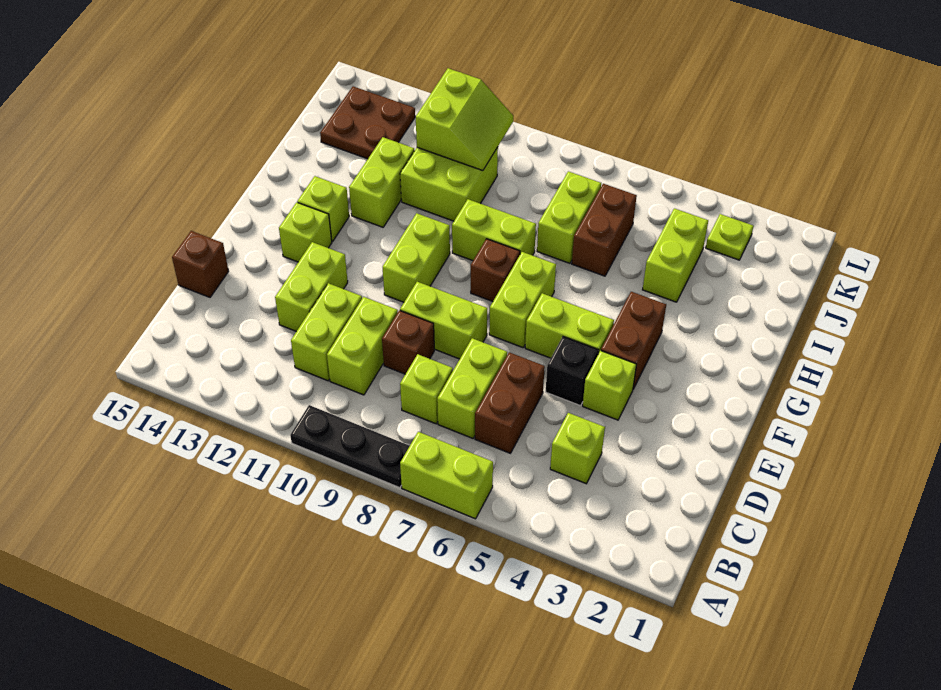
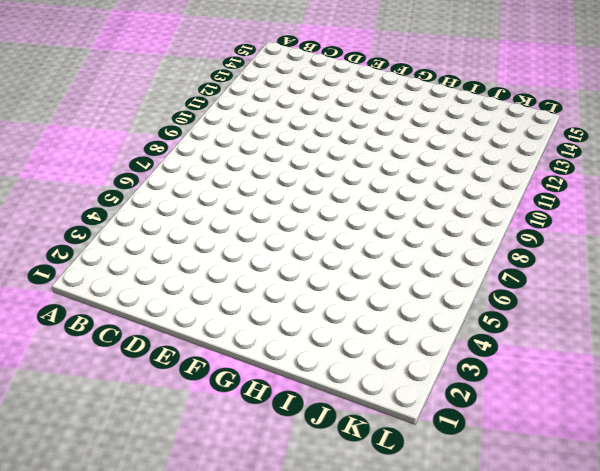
none -> lime 1x2 brick [400,432,493,519]
none -> black 1x3 plate [290,405,409,488]
none -> lime 1x1 brick [550,413,605,484]
none -> brown 1x2 brick [475,352,545,453]

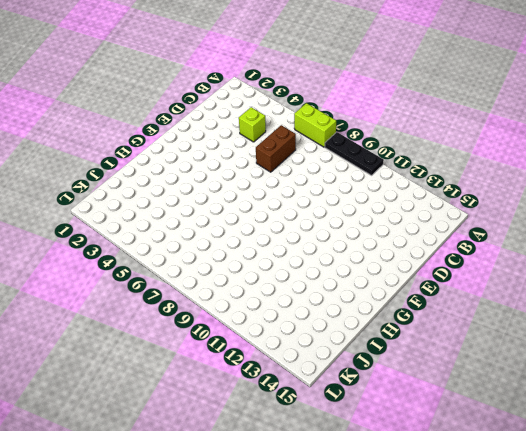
none -> lime 1x2 brick [437,338,507,438]
none -> lime 1x1 brick [400,354,453,424]
none -> lime 1x2 brick [327,297,398,395]
none -> lime 1x2 brick [291,283,362,381]

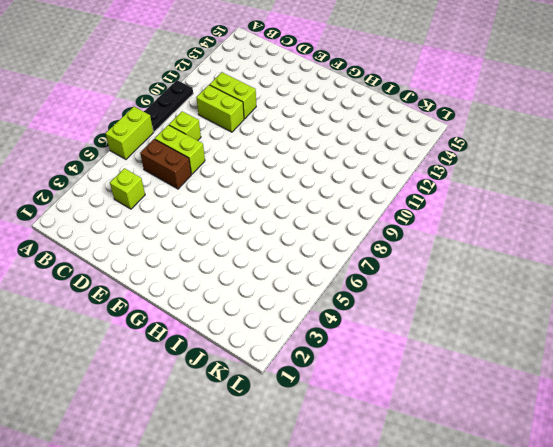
none -> brown 1x1 brick [382,310,434,374]
none -> lime 1x2 brick [275,242,348,331]
none -> brown 1x1 brick [172,231,229,297]
none -> lime 1x1 brick [583,351,636,420]

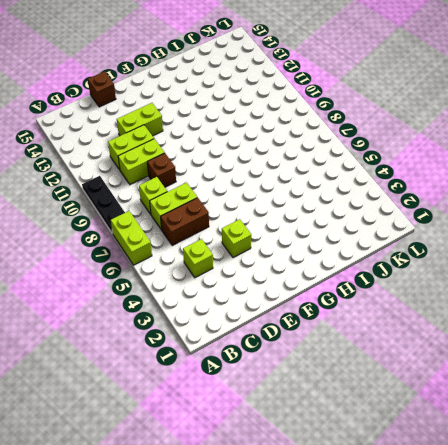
none -> black 1x1 brick [546,337,598,406]
none -> lime 1x2 brick [400,282,487,359]
none -> brown 1x2 brick [601,292,666,389]
none -> lime 1x2 brick [525,293,614,358]

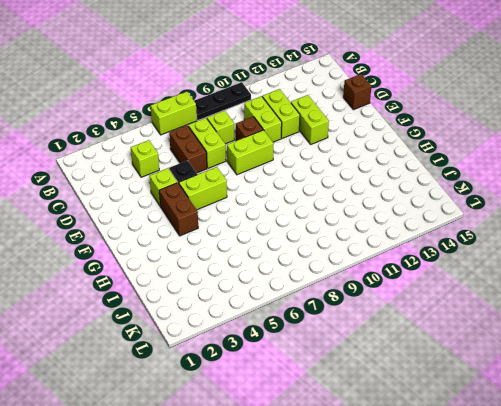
none -> lime 1x2 brick [489,252,556,348]
none -> lime 1x2 brick [383,213,450,302]
none -> lime 1x1 brick [279,202,332,262]
none -> brown 1x1 brick [471,239,520,302]

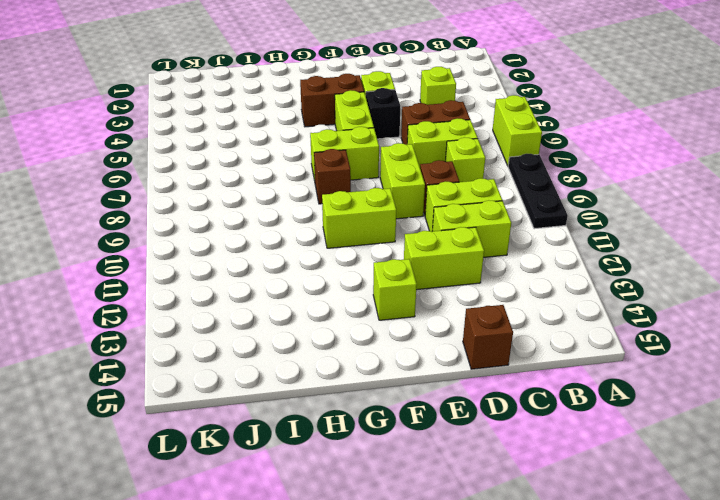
none -> lime 1x1 brick [297,176,349,241]
none -> lime 1x2 brick [452,199,536,261]
none -> lime 1x2 brick [349,137,415,227]
none -> lime 1x2 brick [643,208,708,302]

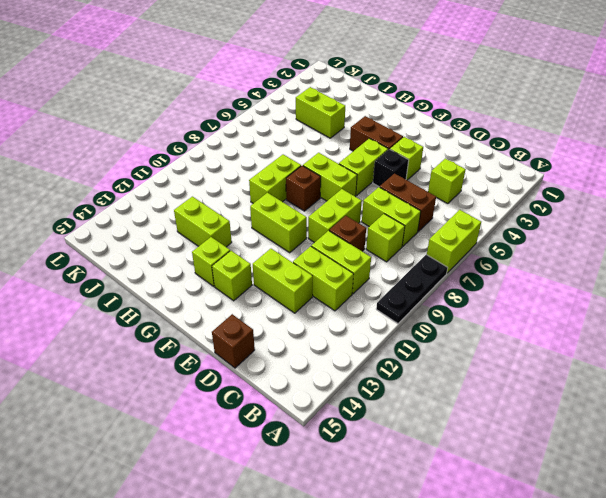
none -> brown 1x2 brick [572,184,637,276]
none -> lime 1x2 brick [537,171,601,263]
none -> lime 2x2 brick [400,147,498,221]
none -> brown 2x2 plate [320,86,415,159]

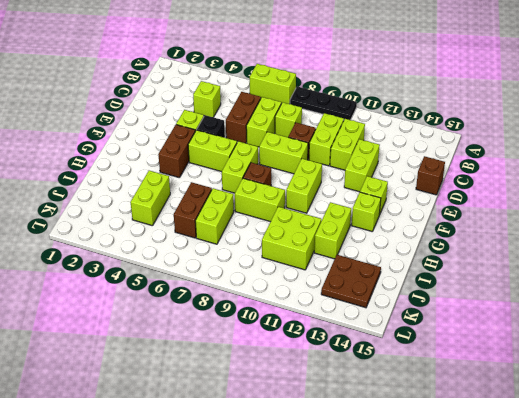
none -> lime 1x1 plate [706,214,753,260]
none -> lime 2x2 slope [416,68,513,171]

